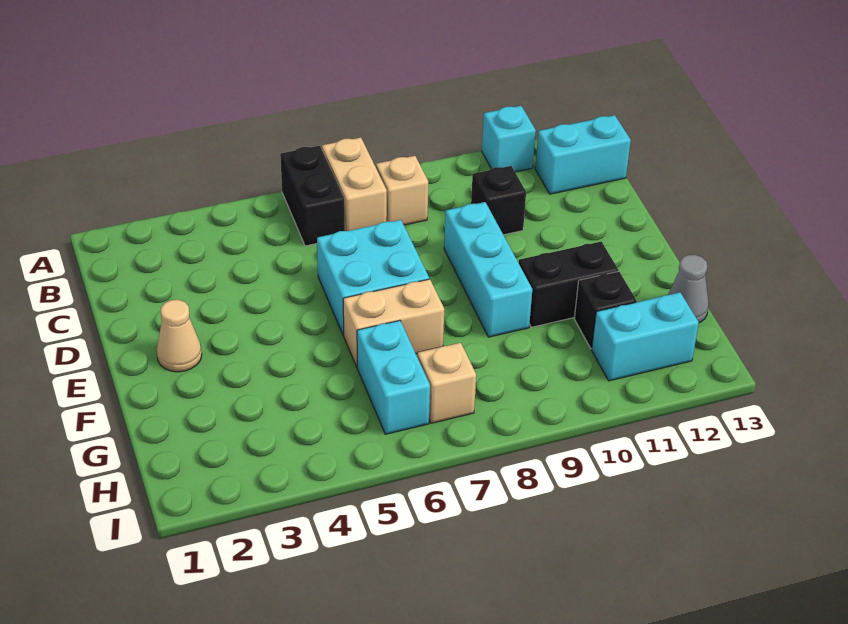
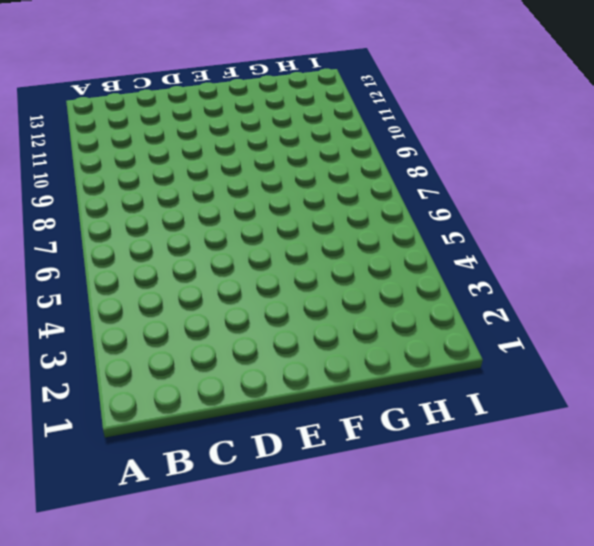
none -> black 1x2 brick [280,146,345,246]
none -> tan 1x2 brick [322,137,387,231]
none -> cyan 1x1 brick [482,106,536,172]

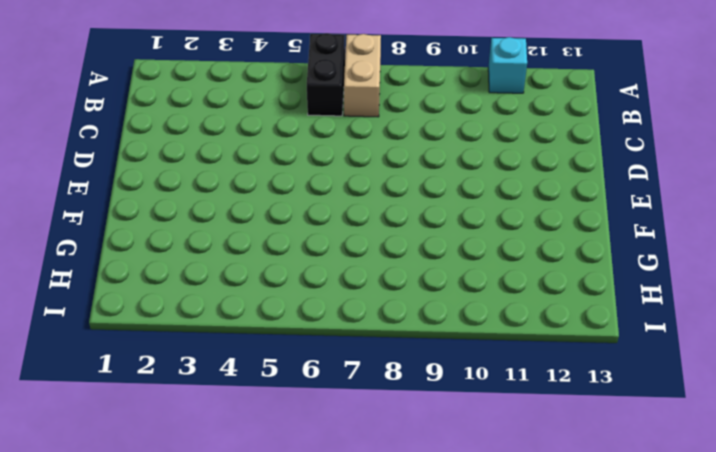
none -> tan 1x1 brick [376,156,429,225]
none -> cyan 1x2 brick [535,115,631,194]
none -> black 1x1 brick [471,166,526,235]

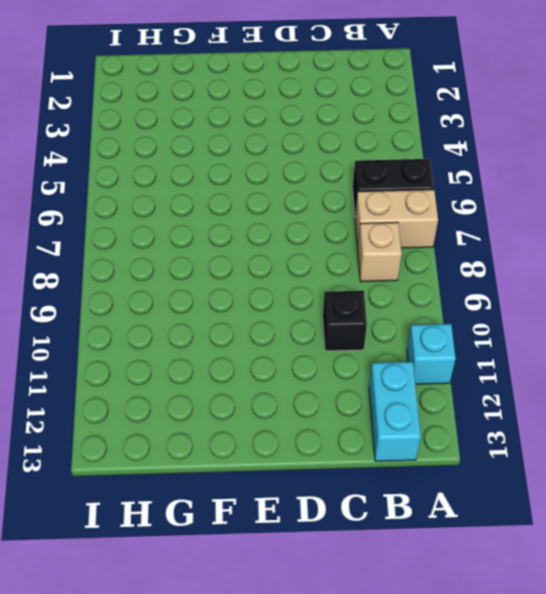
none -> cyan 2x2 brick [317,220,429,336]
none -> cyan 1x3 brick [444,202,532,337]
none -> tan 1x1 cone [157,300,202,372]

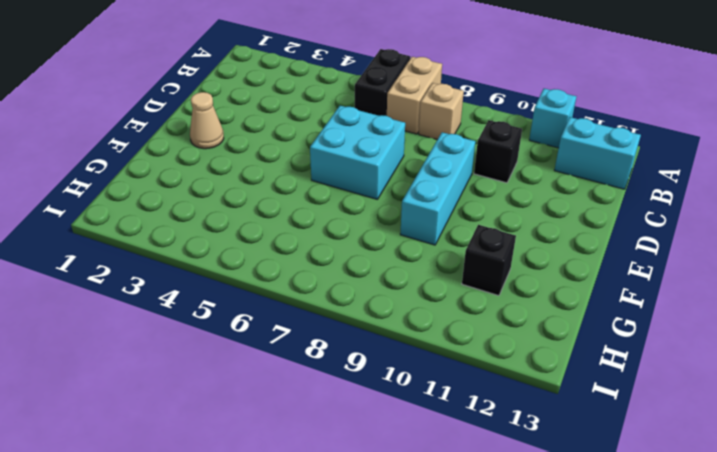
none -> tan 1x2 brick [343,279,444,367]
none -> black 1x2 brick [519,241,618,327]
none -> cyan 1x2 brick [357,320,430,434]

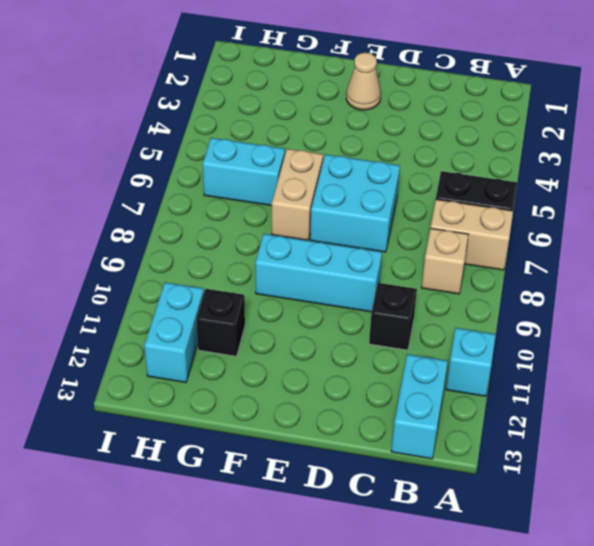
none -> black 1x2 brick [519,241,618,327]
none -> grey 1x1 cone [668,255,709,323]
none -> tan 1x1 brick [417,343,476,423]

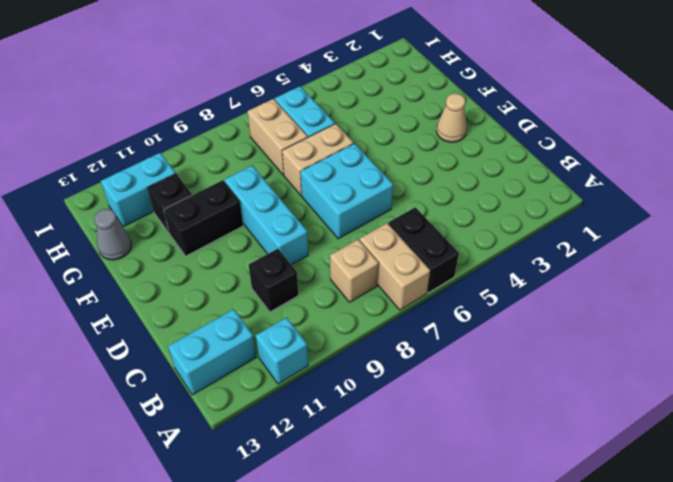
tan 1x2 brick [248,99,308,175] -> tan 1x1 brick [417,343,476,423]

